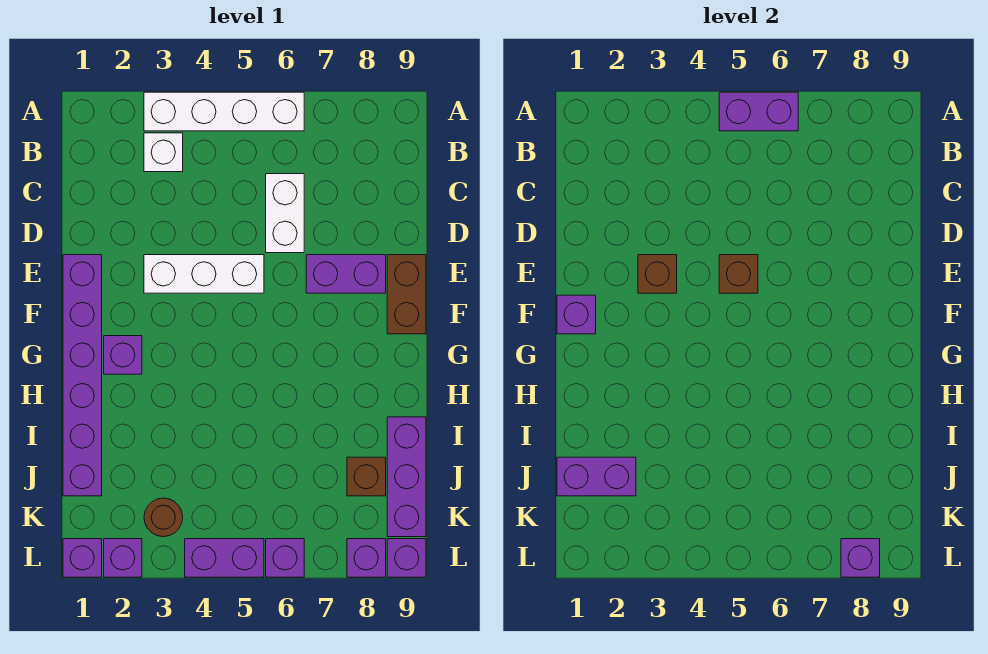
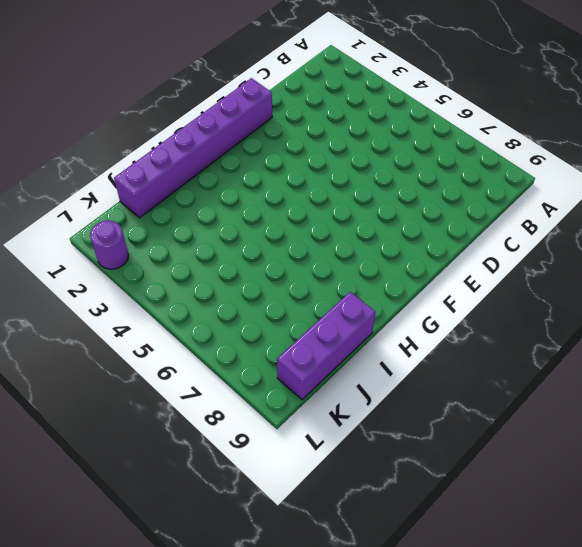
purple 1x1 round brick [90,221,129,269] -> purple 1x1 brick [104,539,142,577]
none -> white 1x4 brick [144,92,304,131]
none -> white 1x1 brick [144,133,183,172]
none -> white 1x2 brick [266,174,304,253]

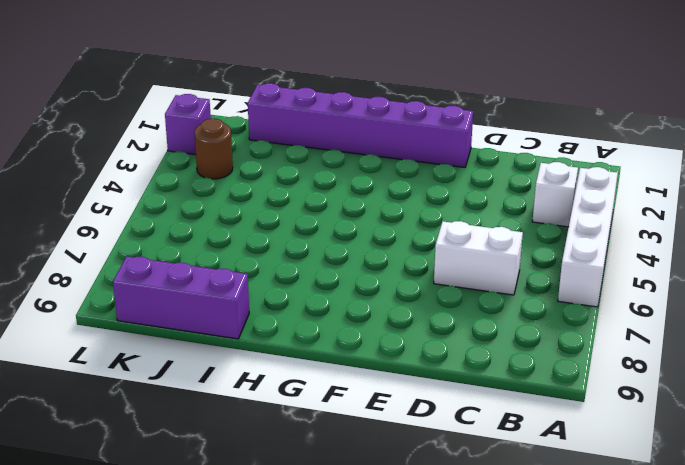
none -> white 1x3 brick [144,255,264,293]
none -> purple 1x2 brick [306,255,386,293]
none -> brown 1x2 brick [387,255,426,334]

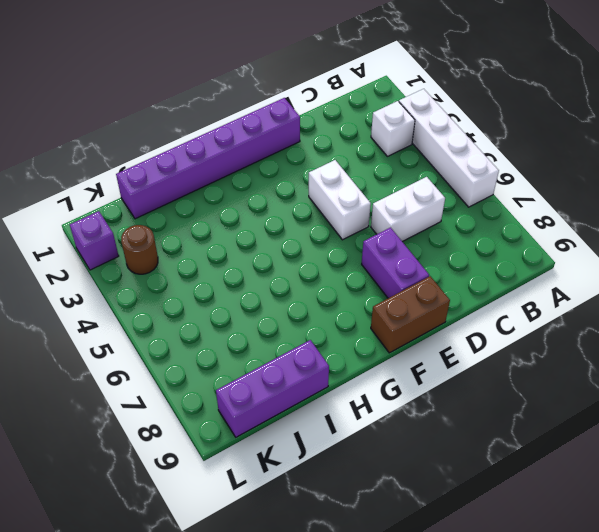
white 1x2 brick [309,160,371,240] -> white 1x3 brick [144,255,264,293]
none -> purple 1x1 brick [104,336,142,374]
none -> brown 1x1 brick [347,457,386,496]
none -> purple 1x1 brick [63,539,102,577]

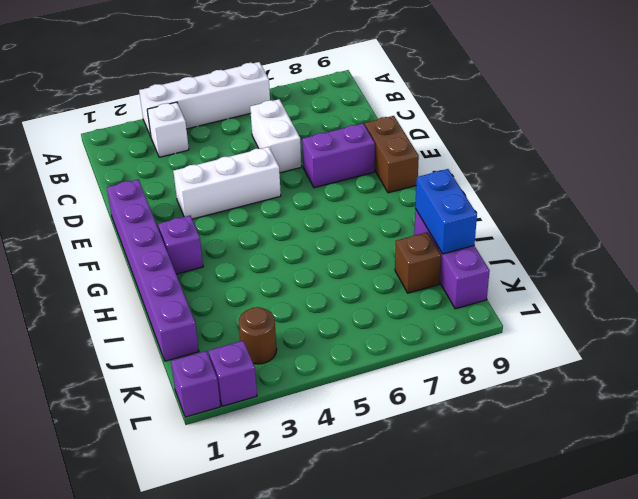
blue 1x2 brick [415,169,477,254] -> none
none -> purple 1x2 brick [185,539,264,577]
none -> purple 1x1 brick [266,539,304,577]
none -> purple 1x1 brick [347,539,386,577]

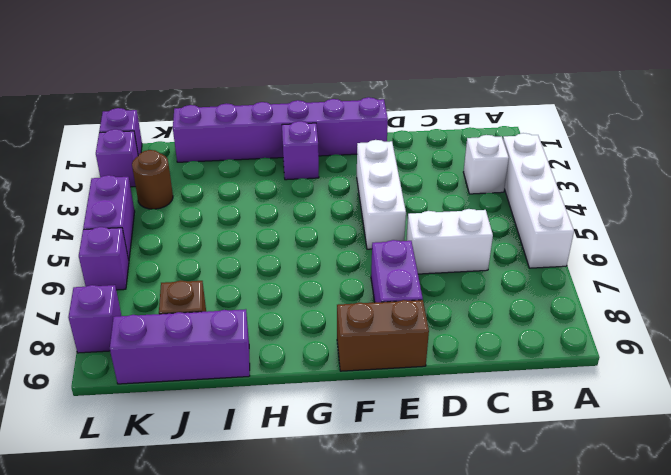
none -> purple 1x1 brick [387,539,426,577]
none -> purple 1x2 brick [719,92,798,131]
none -> brown 1x1 brick [638,255,677,293]

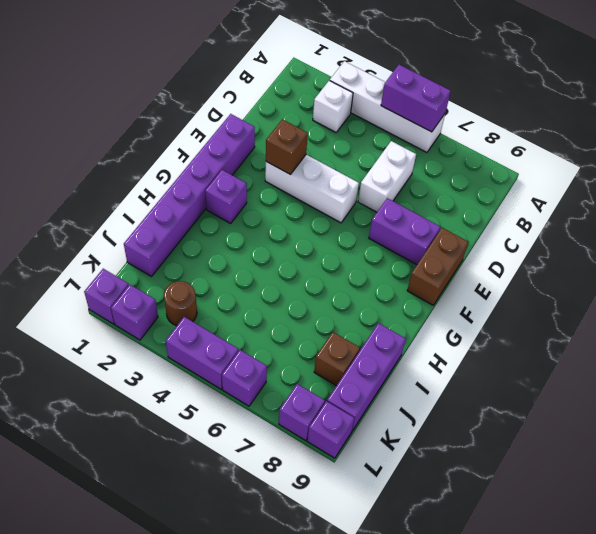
none -> brown 1x1 brick [719,255,758,293]
none -> purple 1x1 brick [557,295,596,334]
none -> purple 1x2 brick [557,457,636,496]

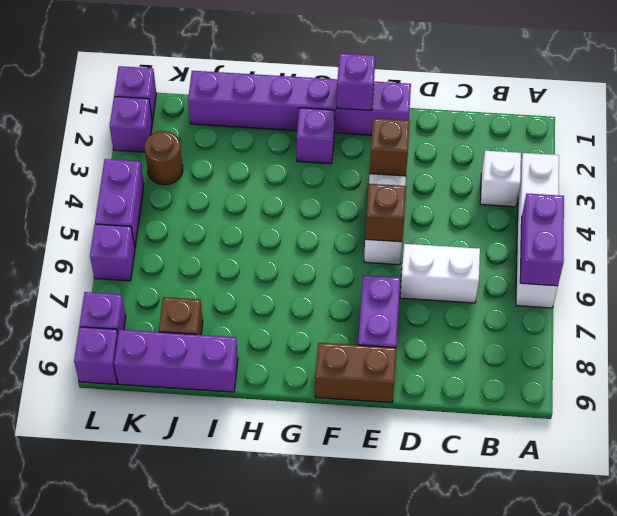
none -> purple 1x2 brick [557,457,636,496]
none -> purple 1x1 brick [841,539,880,577]

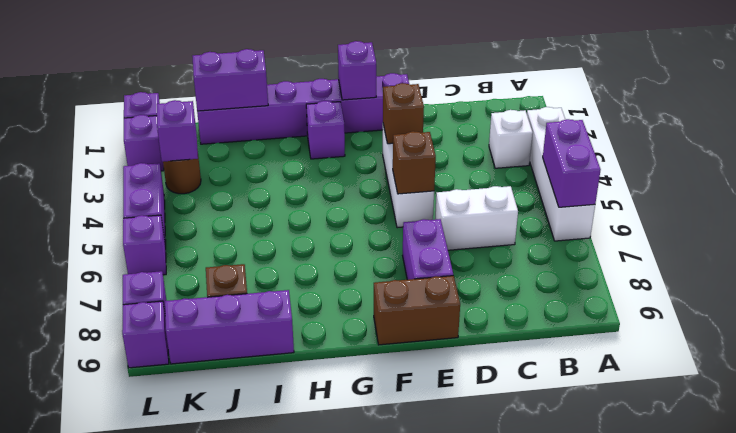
purple 1x2 brick [192,49,268,111] -> purple 1x2 brick turned to [557,457,636,496]
purple 1x1 brick [157,100,198,162] -> purple 1x1 brick moved to [841,539,880,577]

